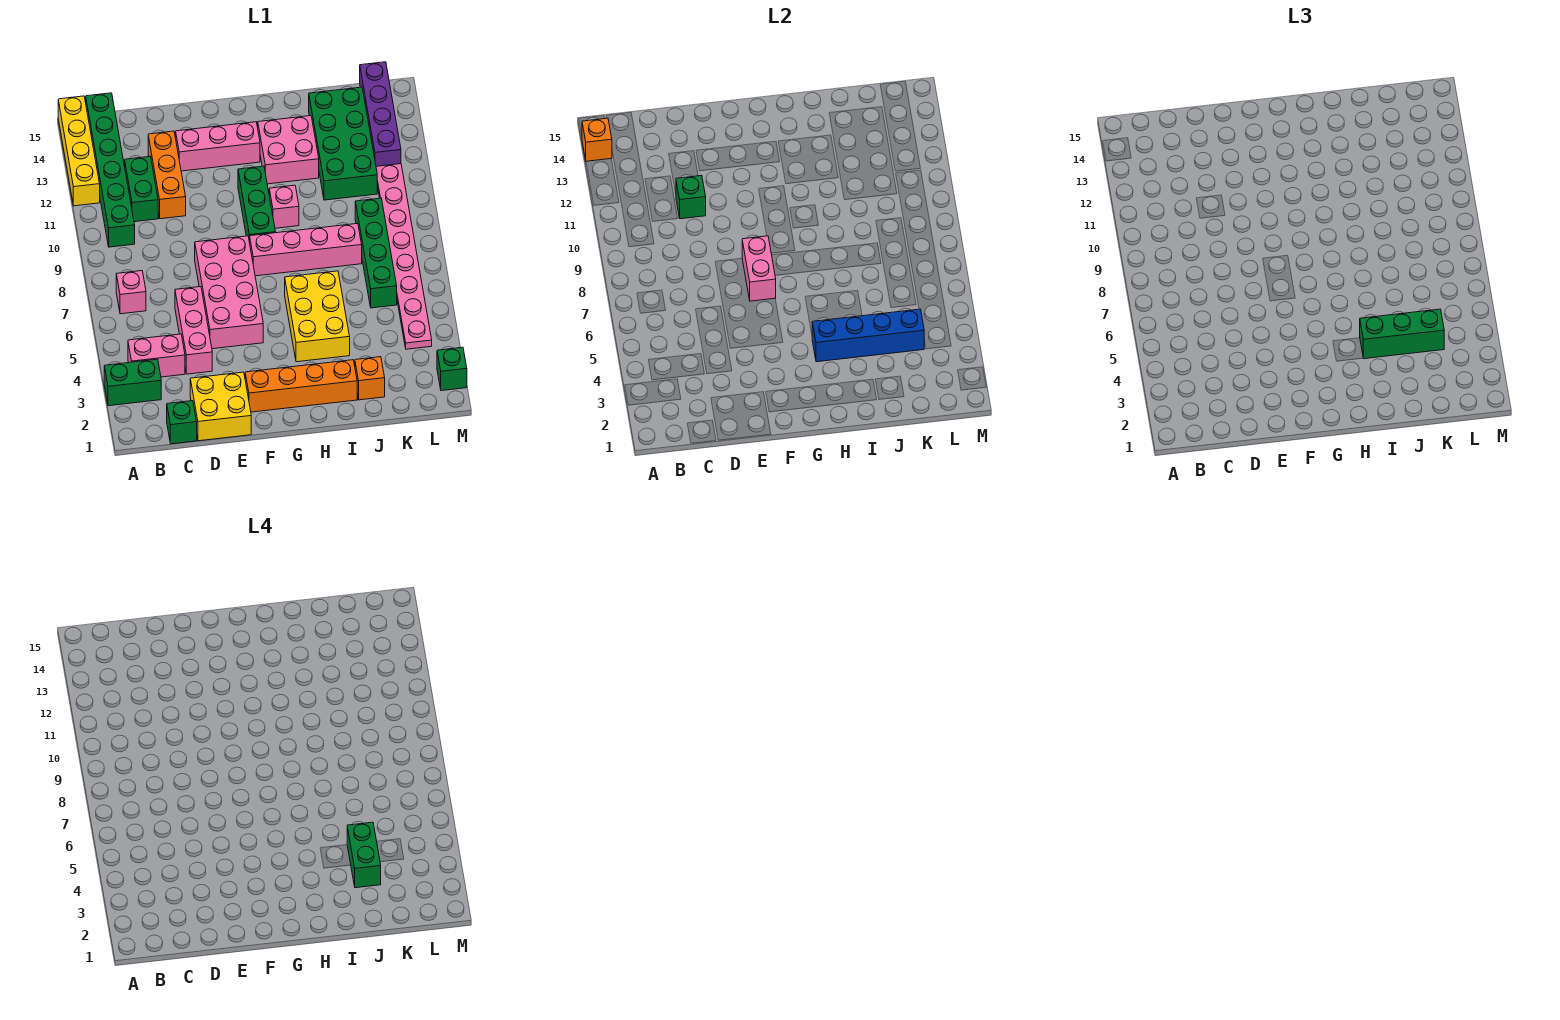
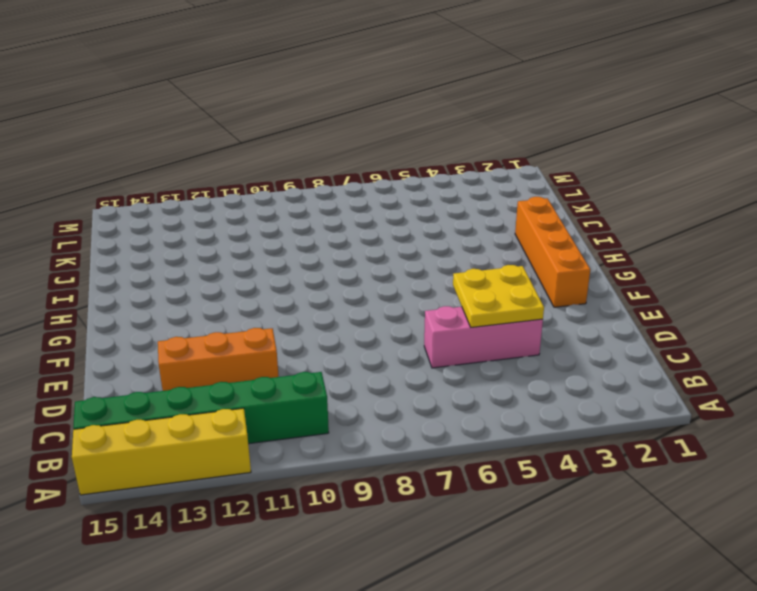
yellow 2x2 plate [453,265,544,327] -> none
none -> green 1x2 brick [104,359,161,406]
none -> pink 1x2 brick [128,334,185,377]
none -> pink 1x1 brick [116,271,146,314]
none -> green 1x1 brick [167,401,197,444]

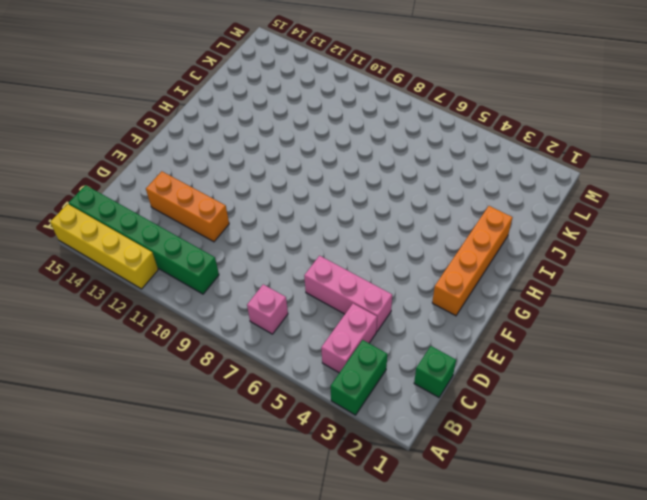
none -> green 1x2 brick [125,157,158,222]
none -> yellow 2x2 brick [190,372,251,441]
none -> pink 2x4 brick [195,236,263,349]
none -> pink 1x3 brick [176,122,260,171]

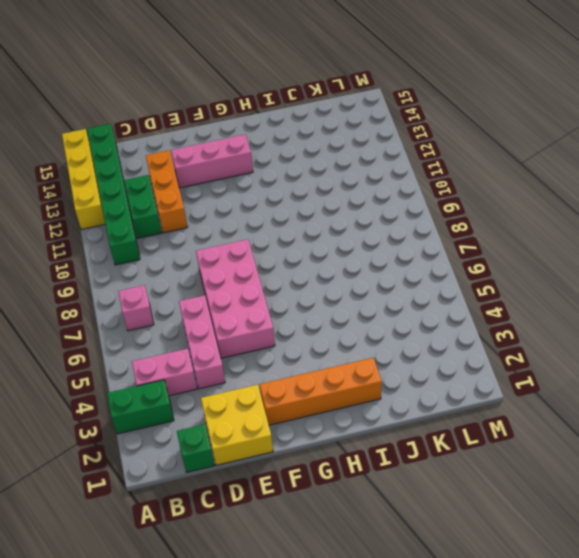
none -> pink 1x4 brick [250,223,362,276]
none -> green 1x3 brick [238,166,276,243]
none -> yellow 2x3 brick [285,271,350,362]
none -> pink 1x1 brick [269,185,299,228]

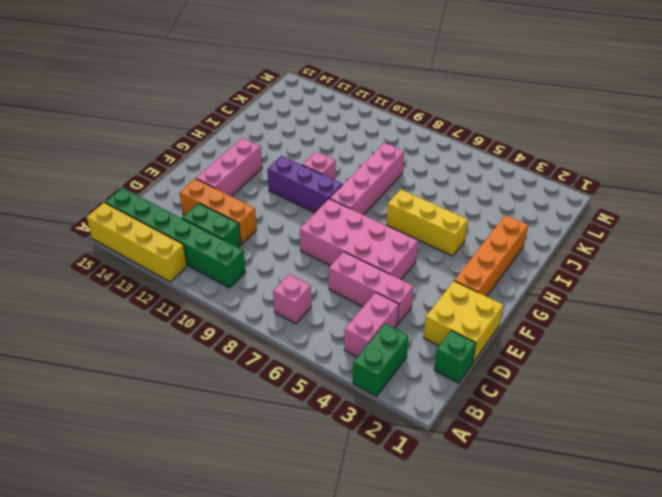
purple 1x3 brick [267,156,342,213] -> green 1x3 brick [238,166,276,243]
yellow 1x3 brick [387,190,468,256] -> yellow 2x3 brick [285,271,350,362]
none -> pink 2x2 brick [258,116,319,184]
none -> orange 1x1 brick [355,357,385,400]
none -> green 2x4 brick [309,87,377,200]
none -> green 1x4 brick [355,198,397,308]

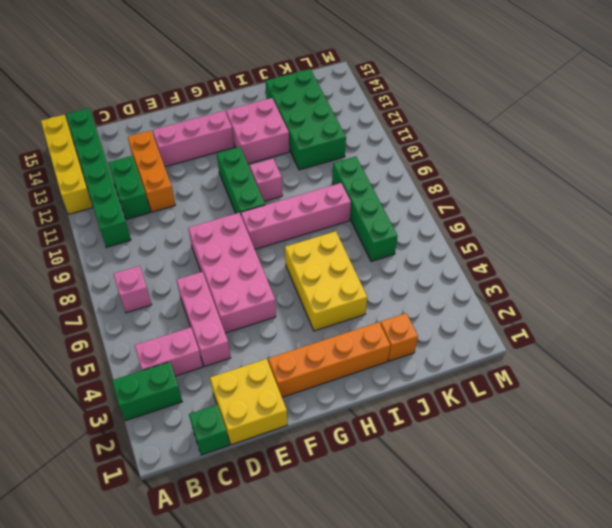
none -> pink 1x8 plate [376,164,432,349]
none -> purple 1x4 brick [360,62,401,166]
none -> green 1x1 brick [437,347,467,391]
none -> orange 1x1 brick [582,118,612,161]

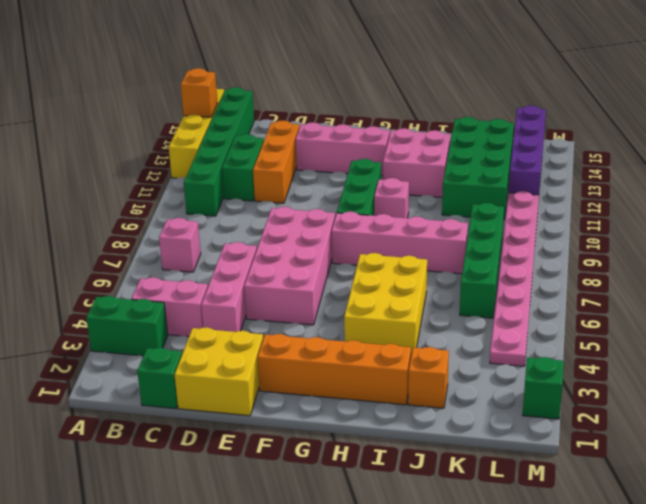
none -> green 1x1 brick [676,176,706,219]
none -> pink 1x2 brick [742,236,776,301]
none -> blue 1x4 brick [812,309,924,362]
none -> green 1x3 brick [1360,309,1444,359]

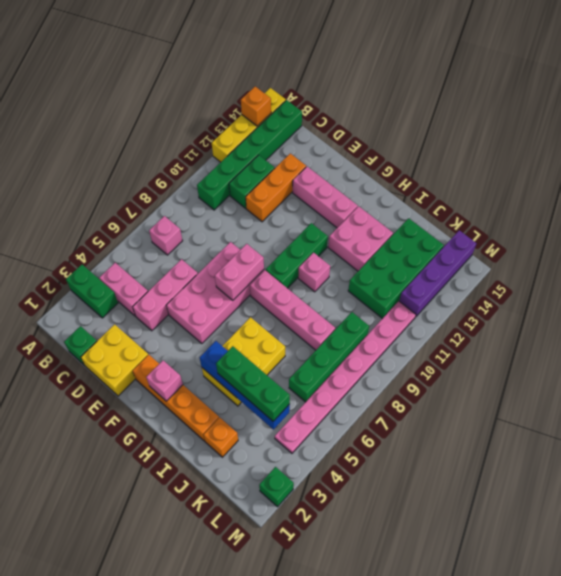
pink 1x1 brick [146,361,183,401] -> none
none -> green 1x1 brick [676,176,706,219]
none -> green 1x2 brick [347,822,381,888]

